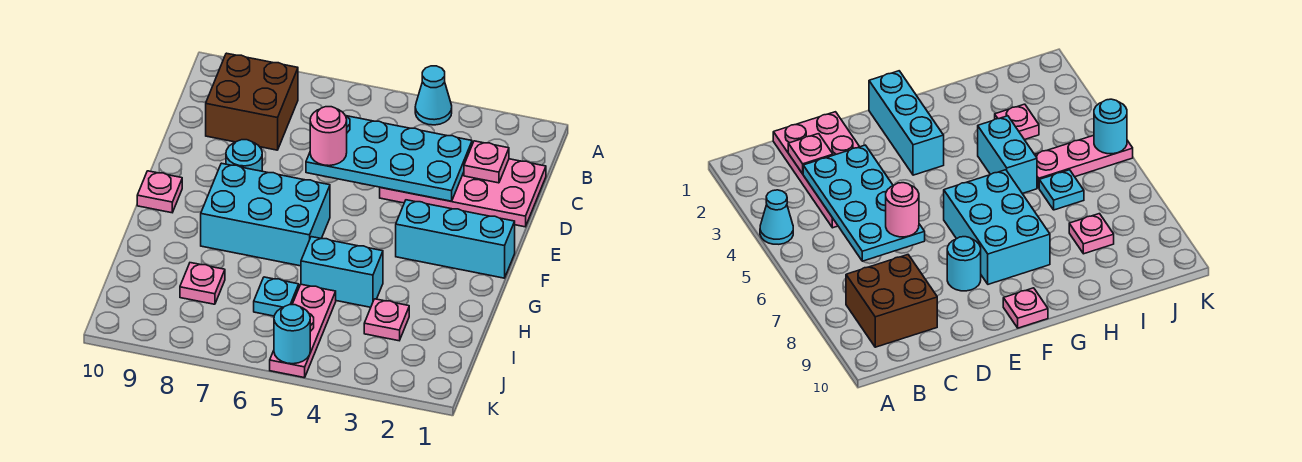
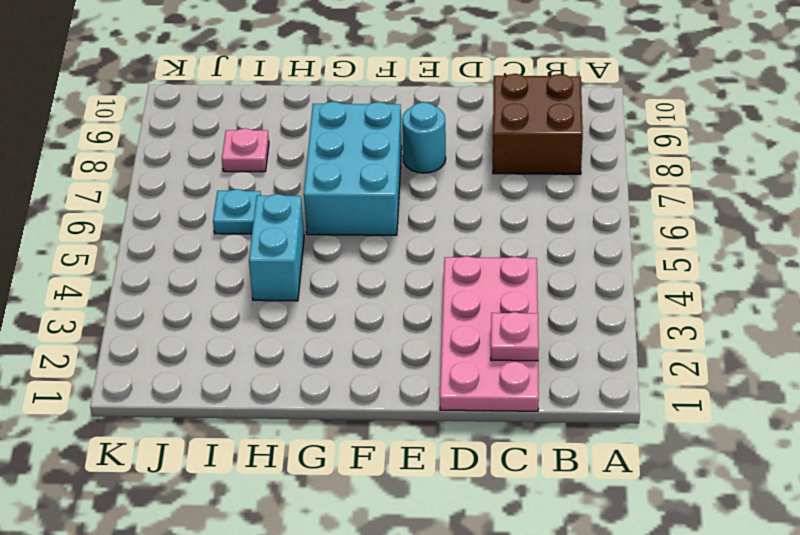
none -> cyan 1x1 cone [415,66,452,125]
none -> cyan 1x3 brick [396,200,515,278]
none -> pink 1x1 plate [137,171,182,213]

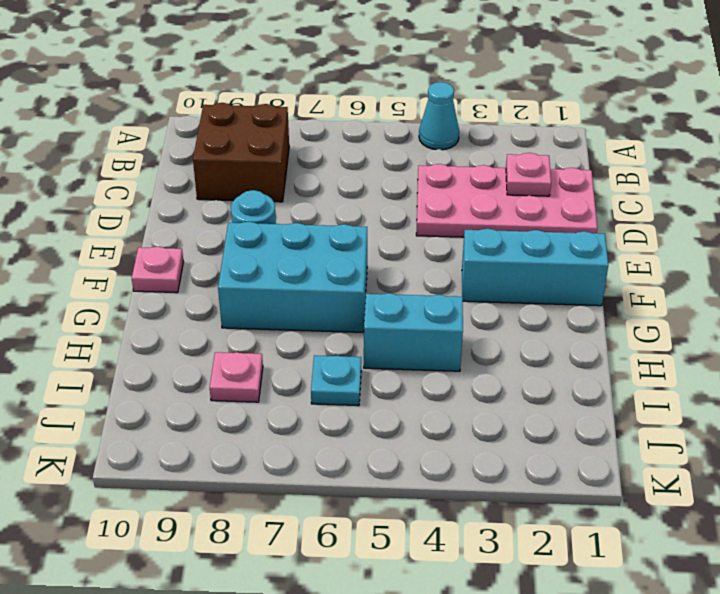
none -> pink 1x1 plate [364,299,409,341]
none -> pink 1x3 plate [270,284,336,378]
none -> cyan 2x4 plate [306,116,472,201]

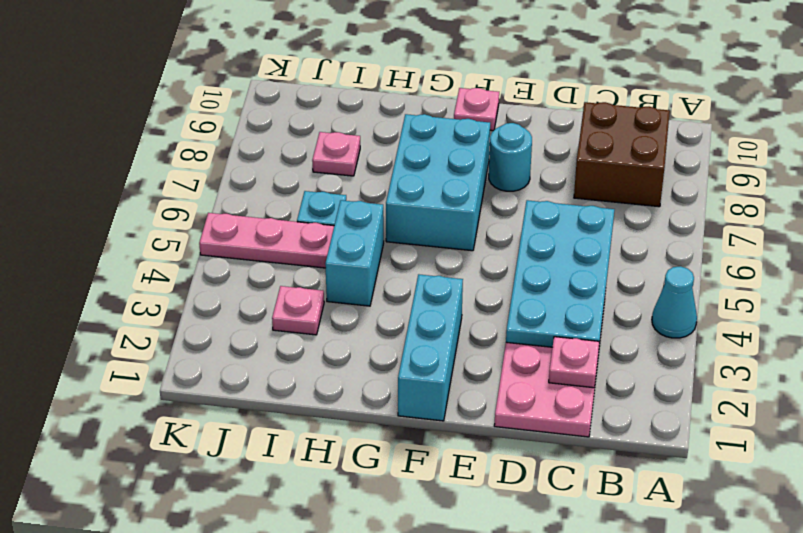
none -> cyan 1x1 round brick [274,305,310,364]
none -> pink 1x1 round brick [310,107,347,166]

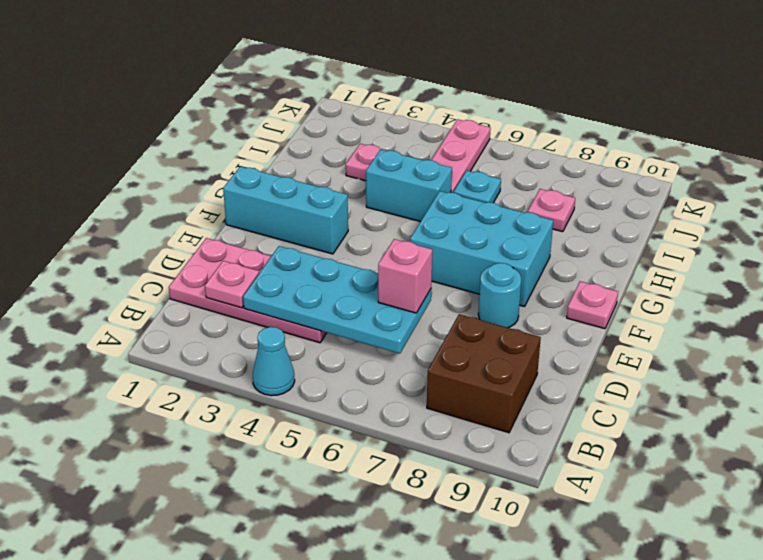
pink 1x1 brick [378,239,432,313] -> pink 1x1 round brick [310,107,347,166]
none -> cyan 1x1 round brick [274,305,310,364]

